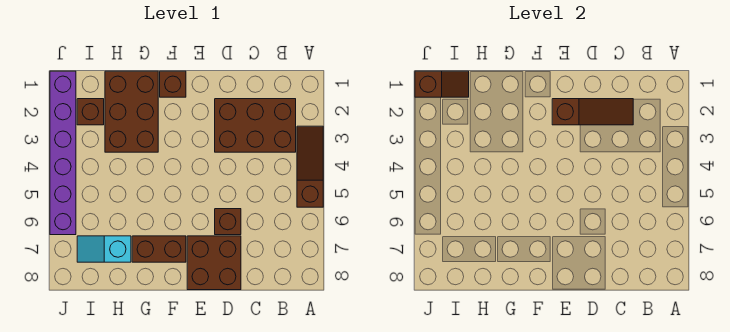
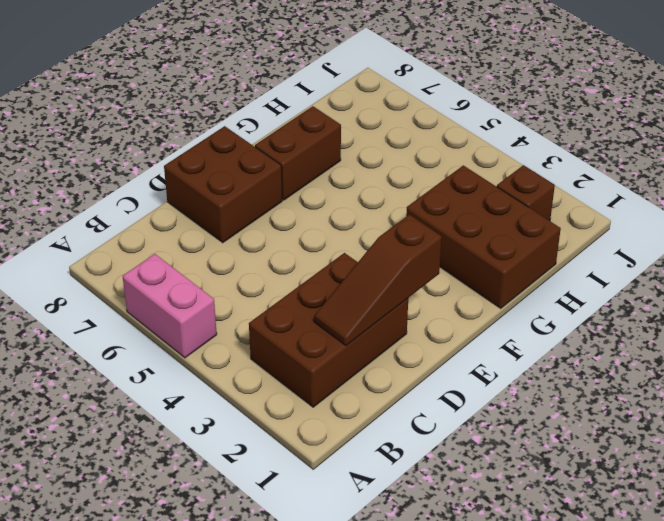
pink 1x2 brick [123,254,217,358] -> brown 1x3 slope [297,126,323,207]
none -> brown 1x1 brick [215,209,241,235]
none -> brown 1x1 brick [160,71,186,97]
none -> cyan 1x2 slope [77,236,131,262]

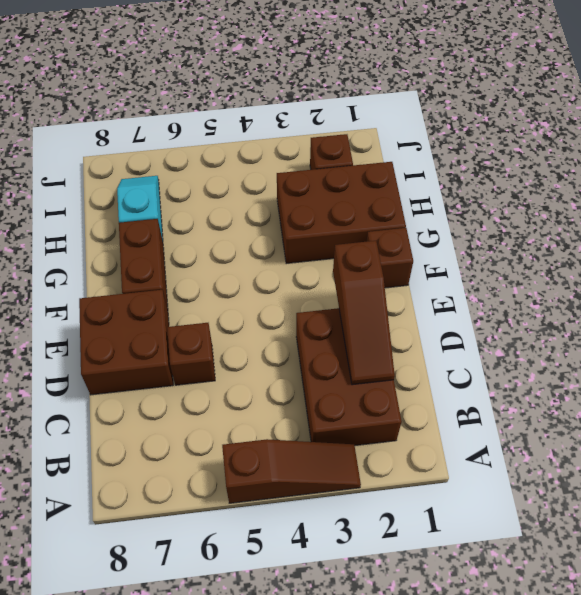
none -> purple 1x6 brick [50,71,76,235]
none -> brown 1x2 slope [415,71,469,97]

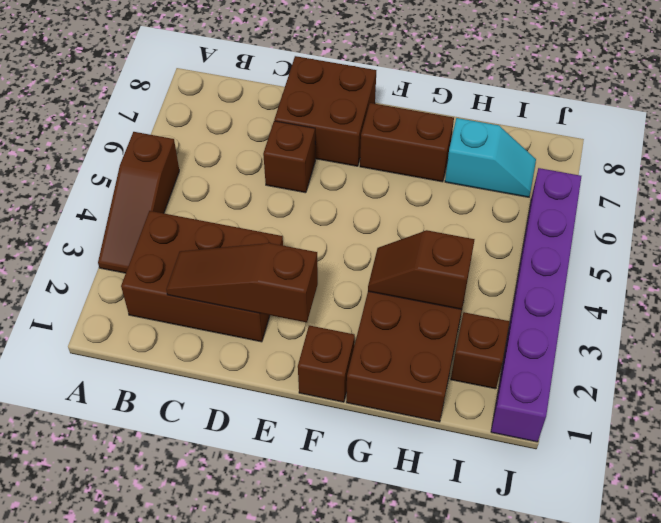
brown 1x2 slope [368,230,475,309] -> brown 1x2 slope moved to [415,71,469,97]

